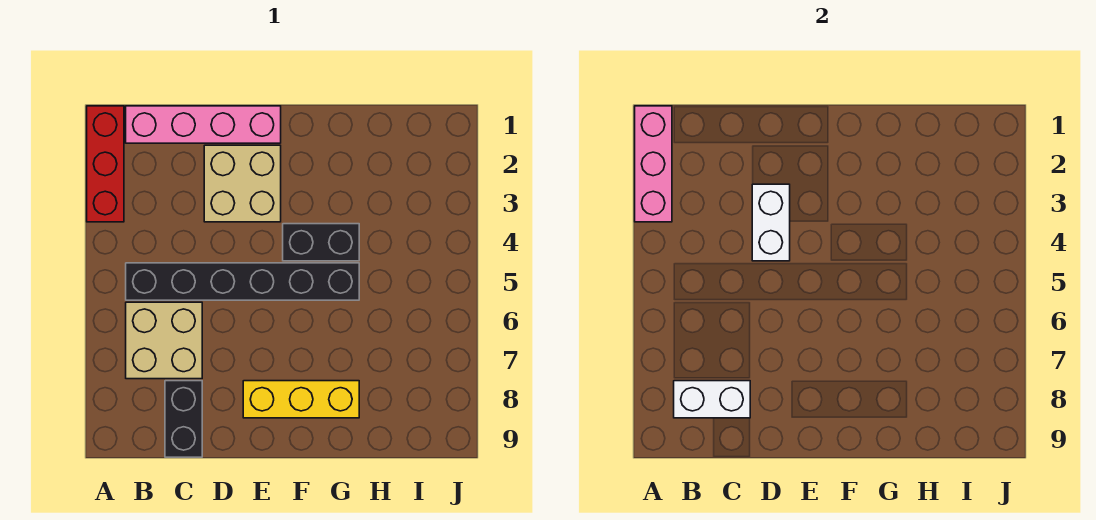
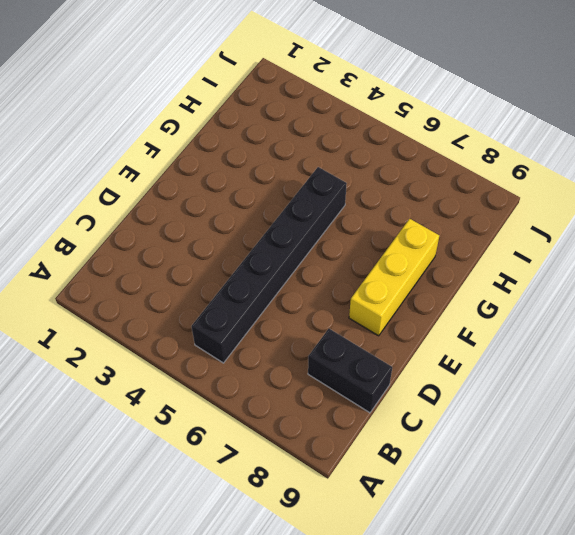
none -> red 1x3 brick [87,106,124,222]
none -> pink 1x4 brick [126,106,281,143]

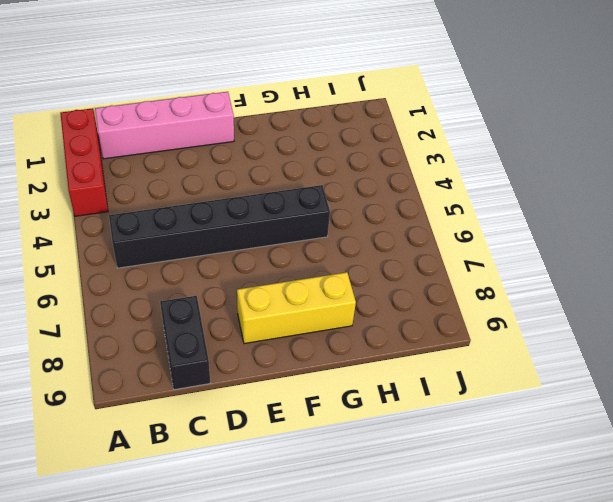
none -> tan 2x2 brick [126,302,202,379]
none -> tan 2x2 brick [204,145,281,222]

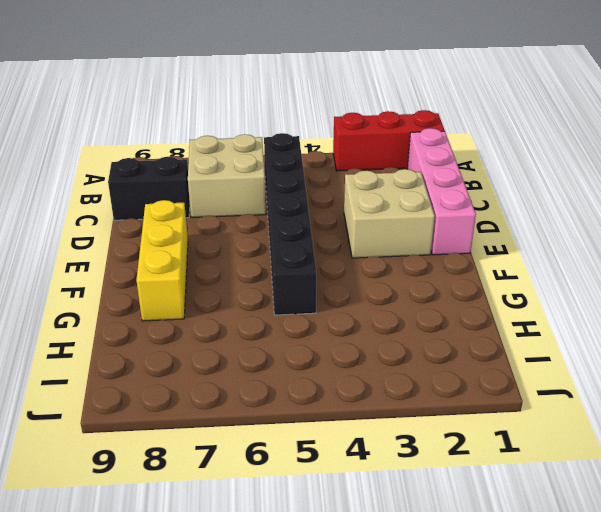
none -> black 1x2 brick [283,224,359,261]
none -> pink 1x3 brick [635,106,672,222]

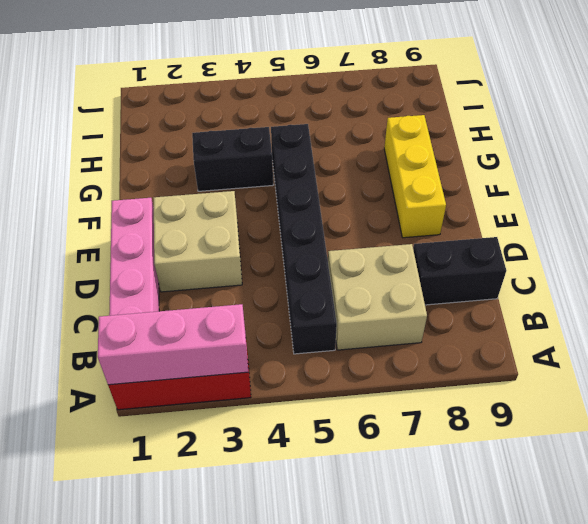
black 1x2 brick [192,127,273,191] -> black 1x2 brick turned to [283,224,359,261]
none -> white 1x2 brick [674,381,750,418]
none -> white 1x2 brick [752,184,790,261]

